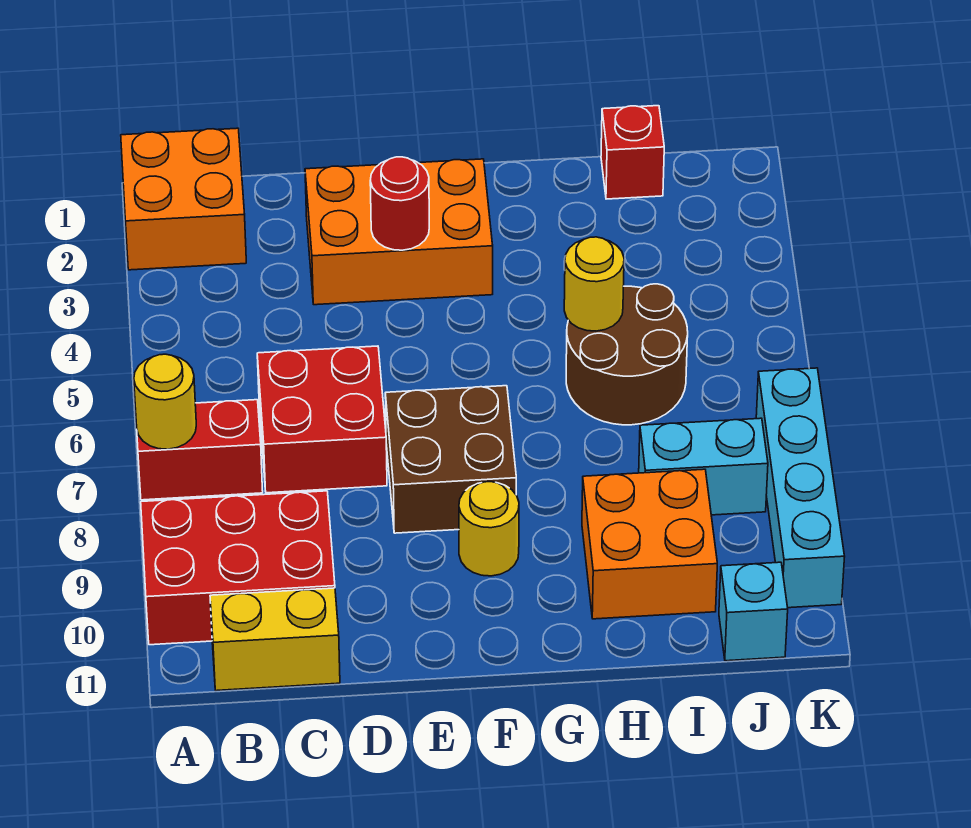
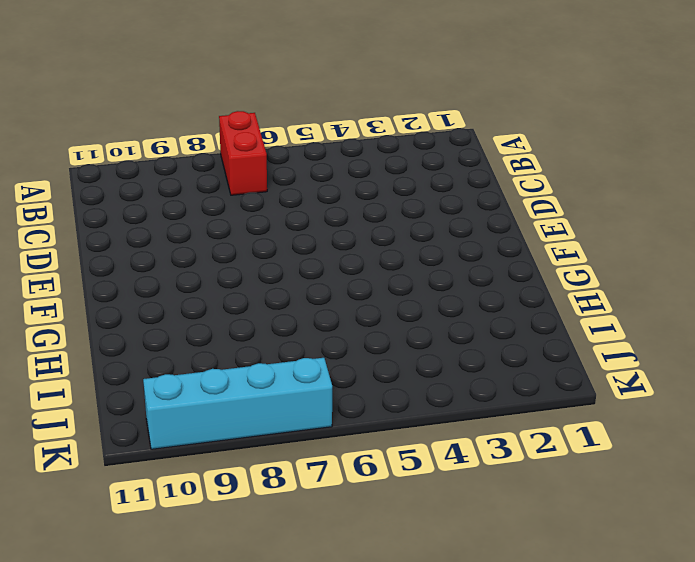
none -> orange 2x2 brick [121,128,246,270]
none -> red 2x3 brick [141,491,335,645]
none -> yellow 1x2 brick [210,588,340,691]

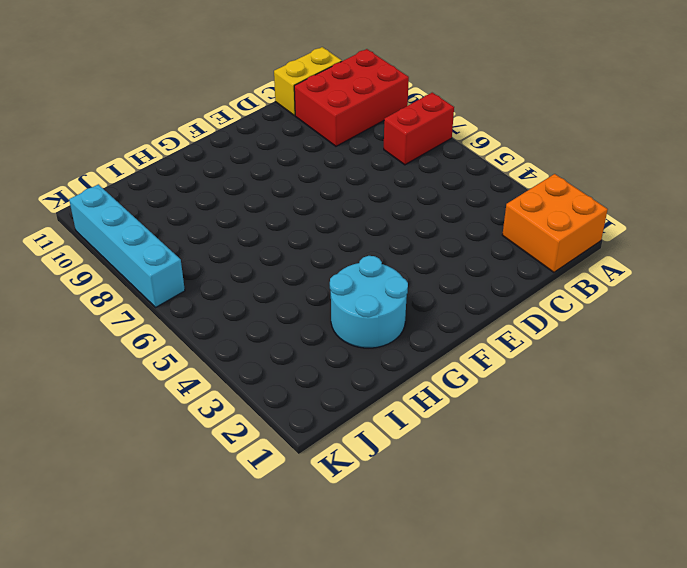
cyan 2x2 round brick [330,256,408,348] -> none
none -> red 2x2 brick [257,346,387,493]
none -> orange 2x3 brick [305,159,493,305]
none -> brown 2x2 brick [385,386,516,533]

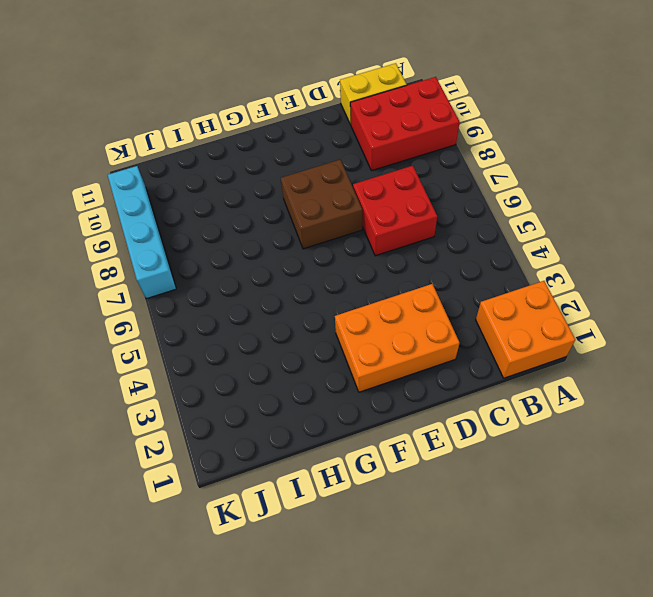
none -> red 1x2 brick [137,400,263,500]
none -> yellow 1x1 round brick [459,482,519,576]
none -> brown 2x2 round brick [566,284,688,425]

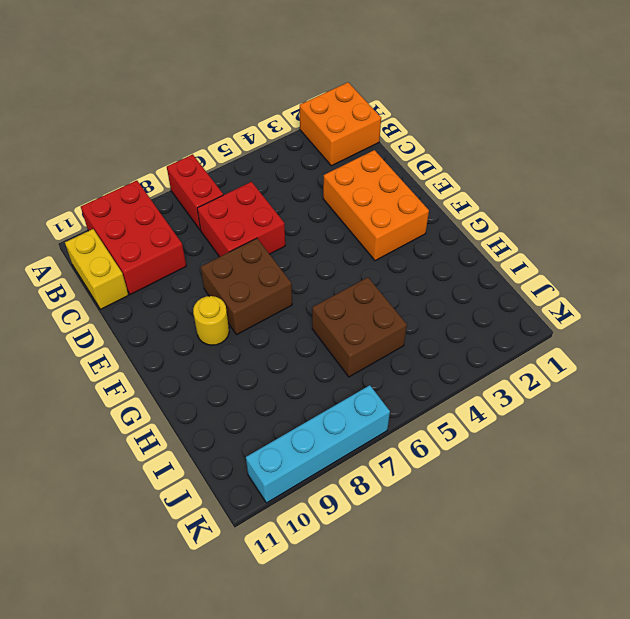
brown 2x2 brick [312,277,407,377] -> brown 2x2 round brick [566,284,688,425]
none -> orange 2x2 brick [582,469,717,619]
none -> red 1x1 brick [601,106,664,199]
none -> cyan 1x2 brick [639,418,768,515]

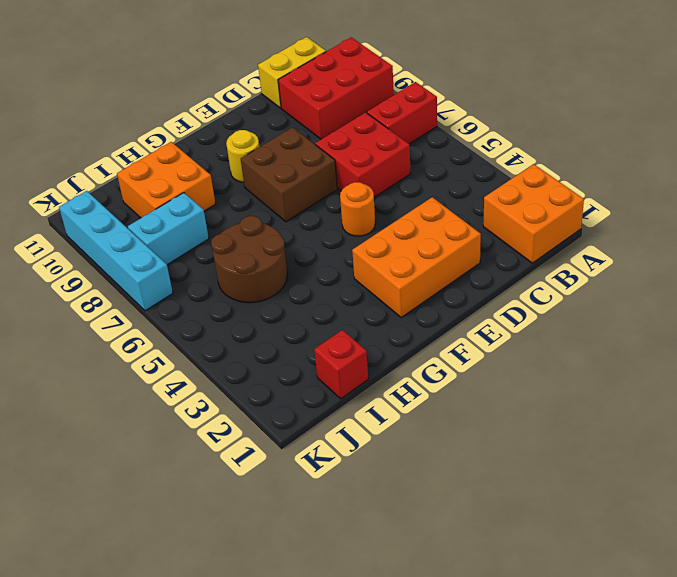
orange 1x1 round brick [340,182,375,236] -> none
none -> cyan 1x1 brick [719,562,788,661]
none -> yellow 1x1 round brick [134,354,196,449]
none -> red 1x1 round brick [370,157,429,250]

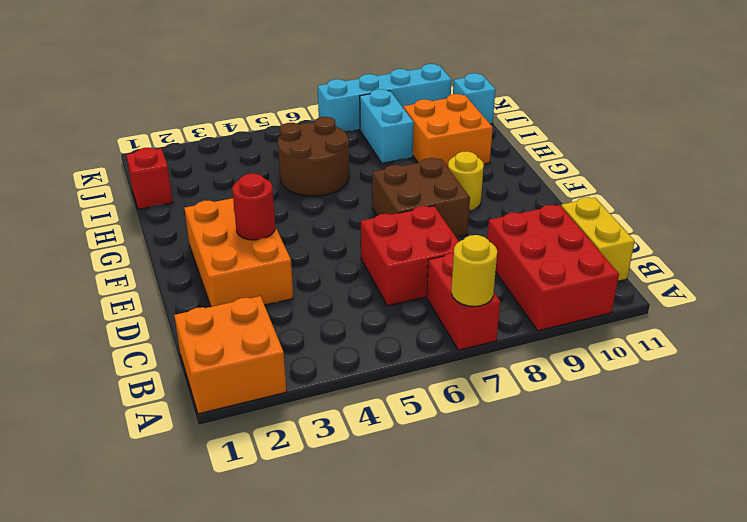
none -> yellow 1x1 round brick [564,237,624,331]

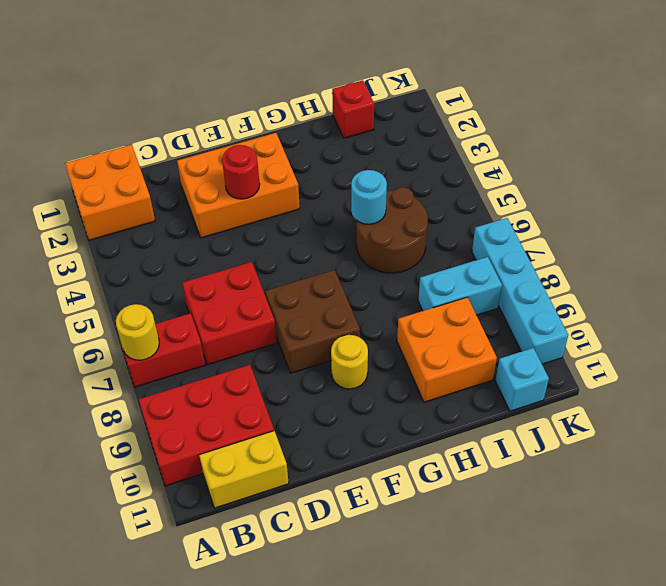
cyan 1x1 round brick [351,170,387,224] -> yellow 1x1 round brick [564,237,624,331]

